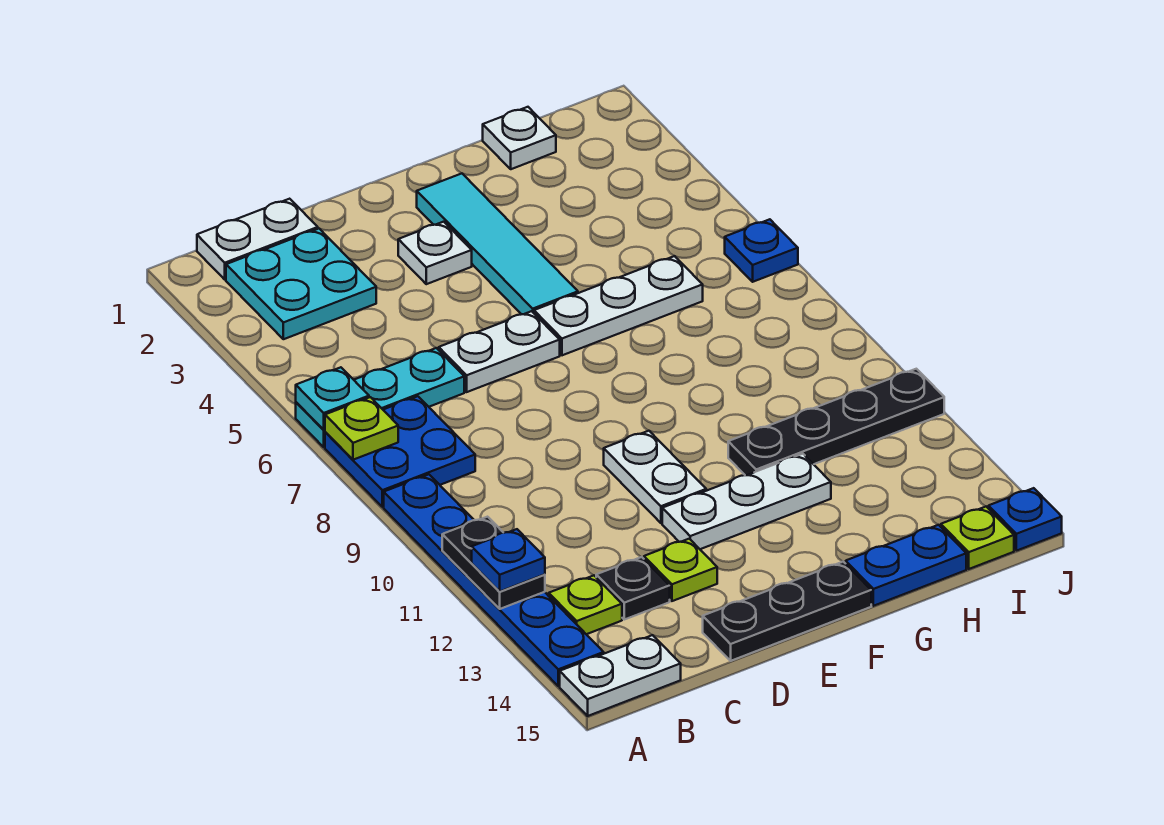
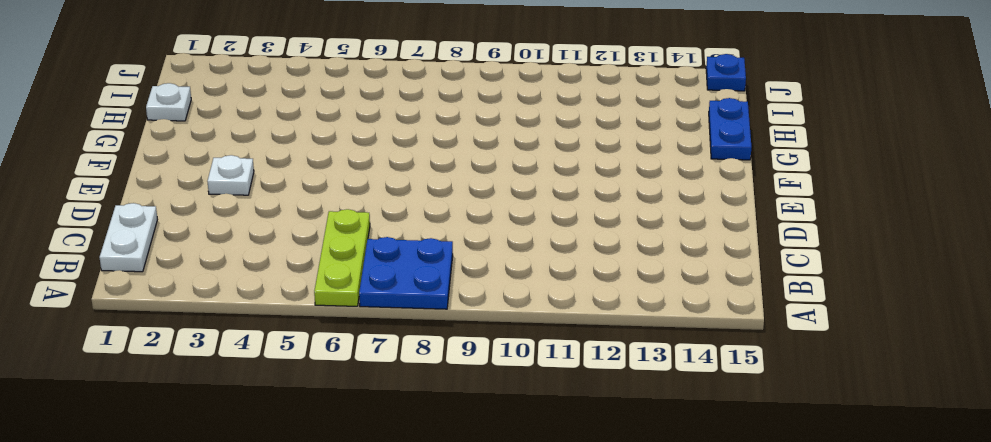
lime 1x3 plate [314,209,370,306] -> cyan 1x3 plate [296,348,464,447]
none -> blue 1x6 plate [384,474,604,686]
none -> white 1x2 plate [560,635,681,716]
none -> cyan 2x2 plate [226,229,376,339]

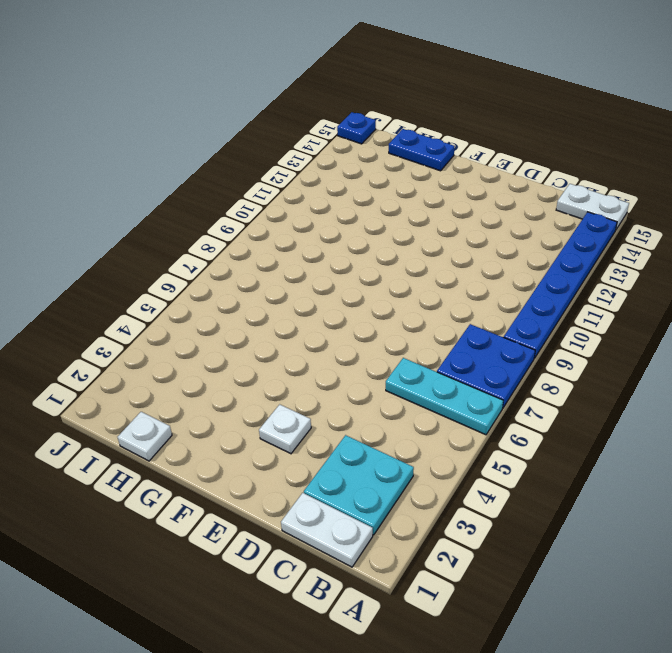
none -> lime 1x1 plate [549,575,622,634]
none -> black 1x1 plate [596,557,670,620]
none -> white 1x2 plate [439,311,560,392]

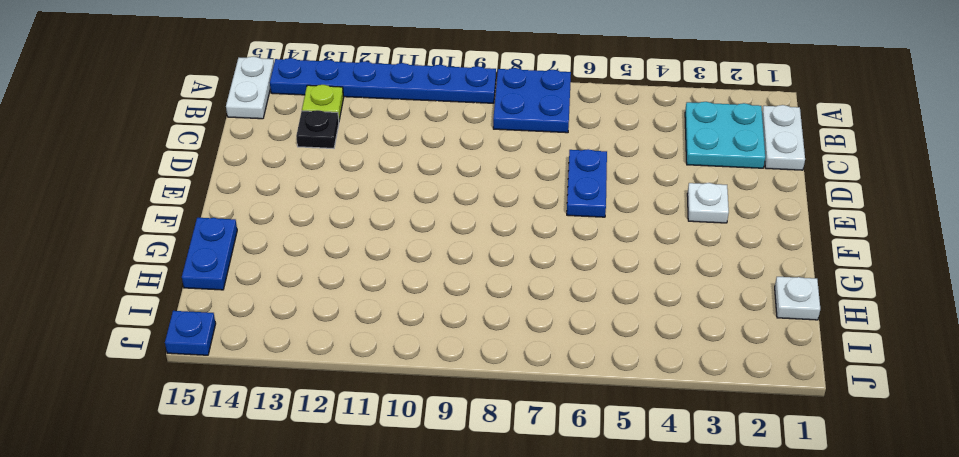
blue 1x2 plate [567,149,607,217] -> white 1x2 plate [439,311,560,392]
none -> cyan 1x3 plate [296,348,464,447]
none -> lime 1x1 plate [644,539,717,601]
none -> black 1x3 plate [703,562,871,661]

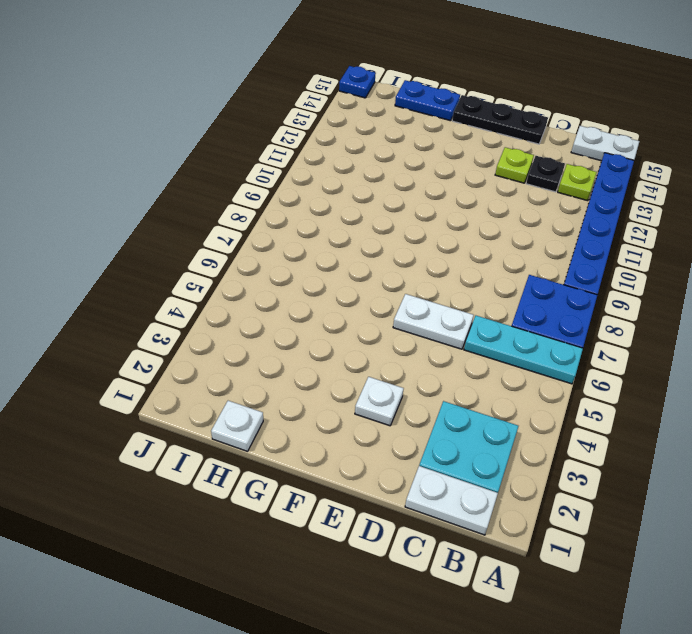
none -> white 1x2 plate [604,431,706,523]
none -> white 1x3 plate [662,454,831,549]
none -> cyan 1x4 tile [417,173,578,314]

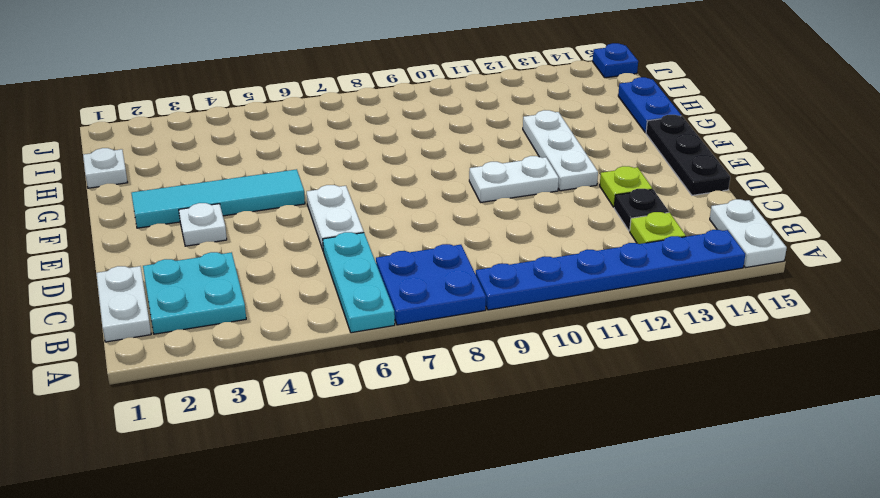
none -> white 1x3 plate [534,256,703,355]
none -> black 1x4 plate [728,369,944,475]
none -> lime 1x1 plate [941,507,1014,569]

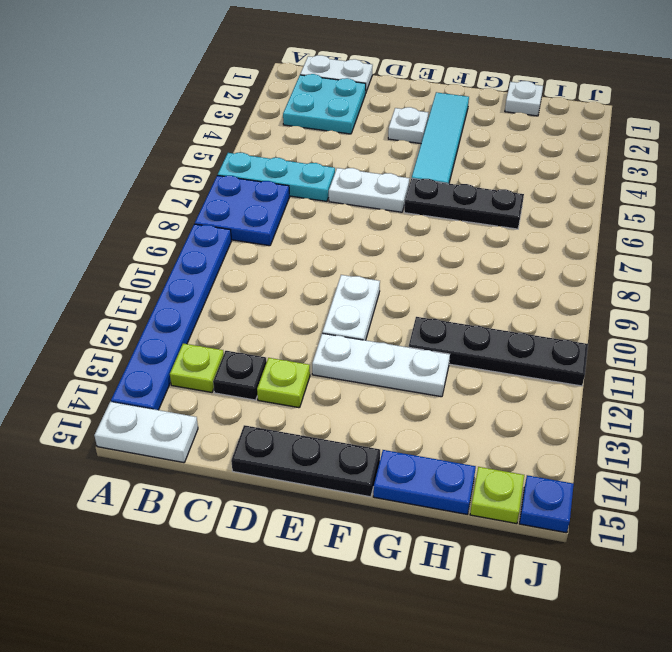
black 1x3 plate [404,178,524,229] -> white 1x3 plate [534,256,703,355]
none -> blue 1x1 plate [725,219,798,282]
none -> cyan 1x1 plate [296,367,369,430]
none -> lime 1x1 plate [325,397,398,460]

